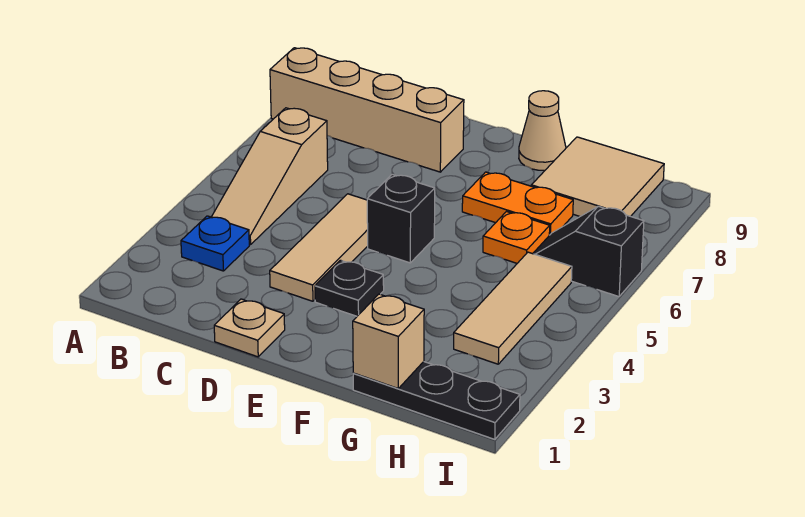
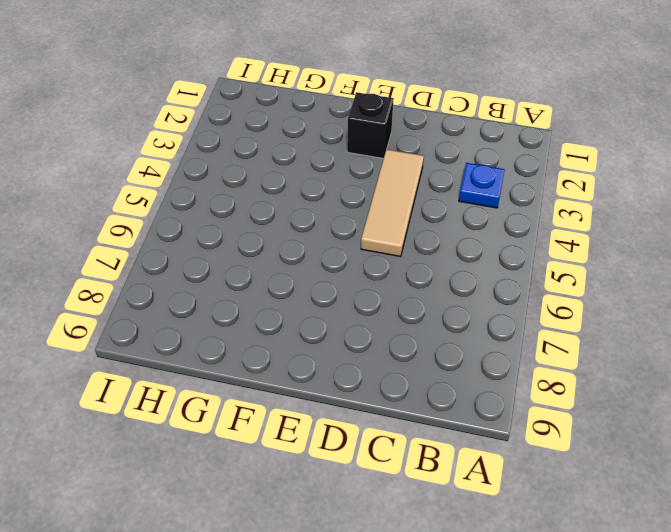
black 1x1 brick [347,92,394,159] -> black 1x1 brick moved to [367,174,435,263]
none -> tan 1x4 brick [270,48,464,172]
none -> tan 1x3 slope [212,108,328,245]
none -> tan 1x1 plate [214,299,285,357]

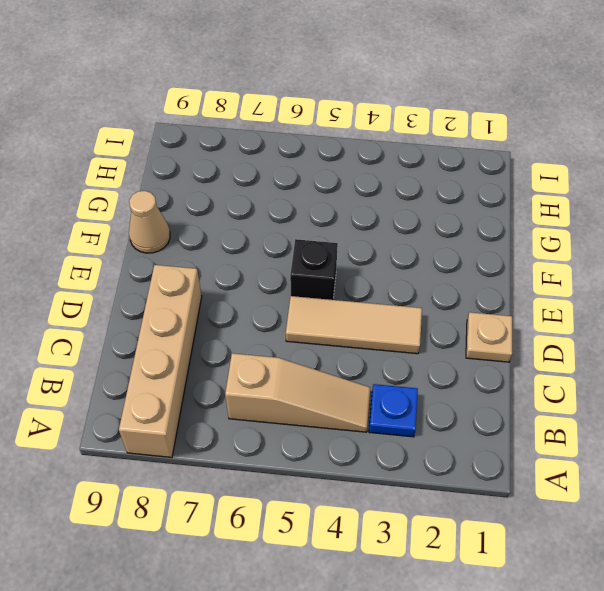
none -> black 1x1 plate [315,260,384,316]
none -> orange 1x2 plate [462,172,573,235]
none -> black 1x3 plate [353,362,520,439]

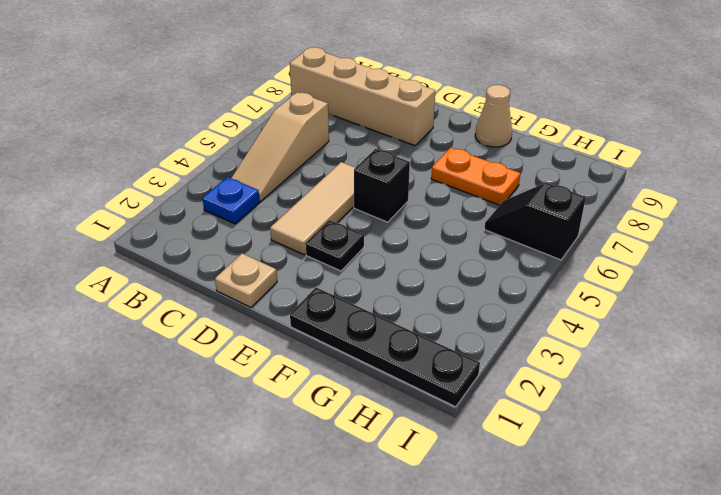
black 1x4 plate [290,288,480,407] -> black 1x3 plate [353,362,520,439]
none -> orange 1x1 plate [483,212,550,263]
none -> tan 2x2 tile [531,137,664,216]
none -> tan 1x3 tile [454,252,572,364]

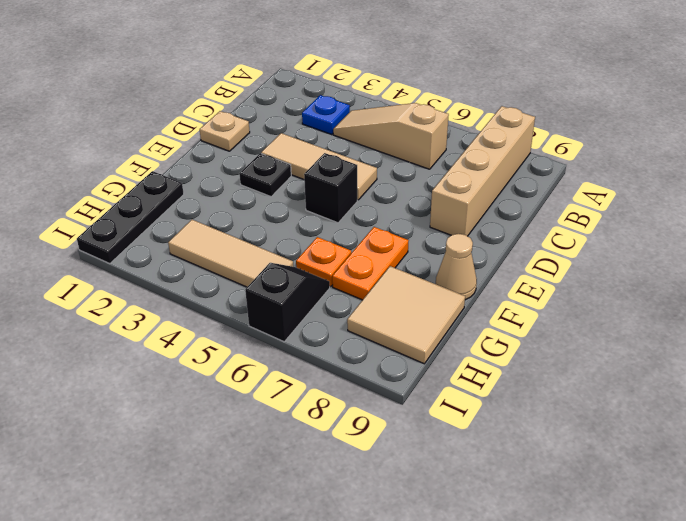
none -> tan 1x1 brick [353,294,424,388]

